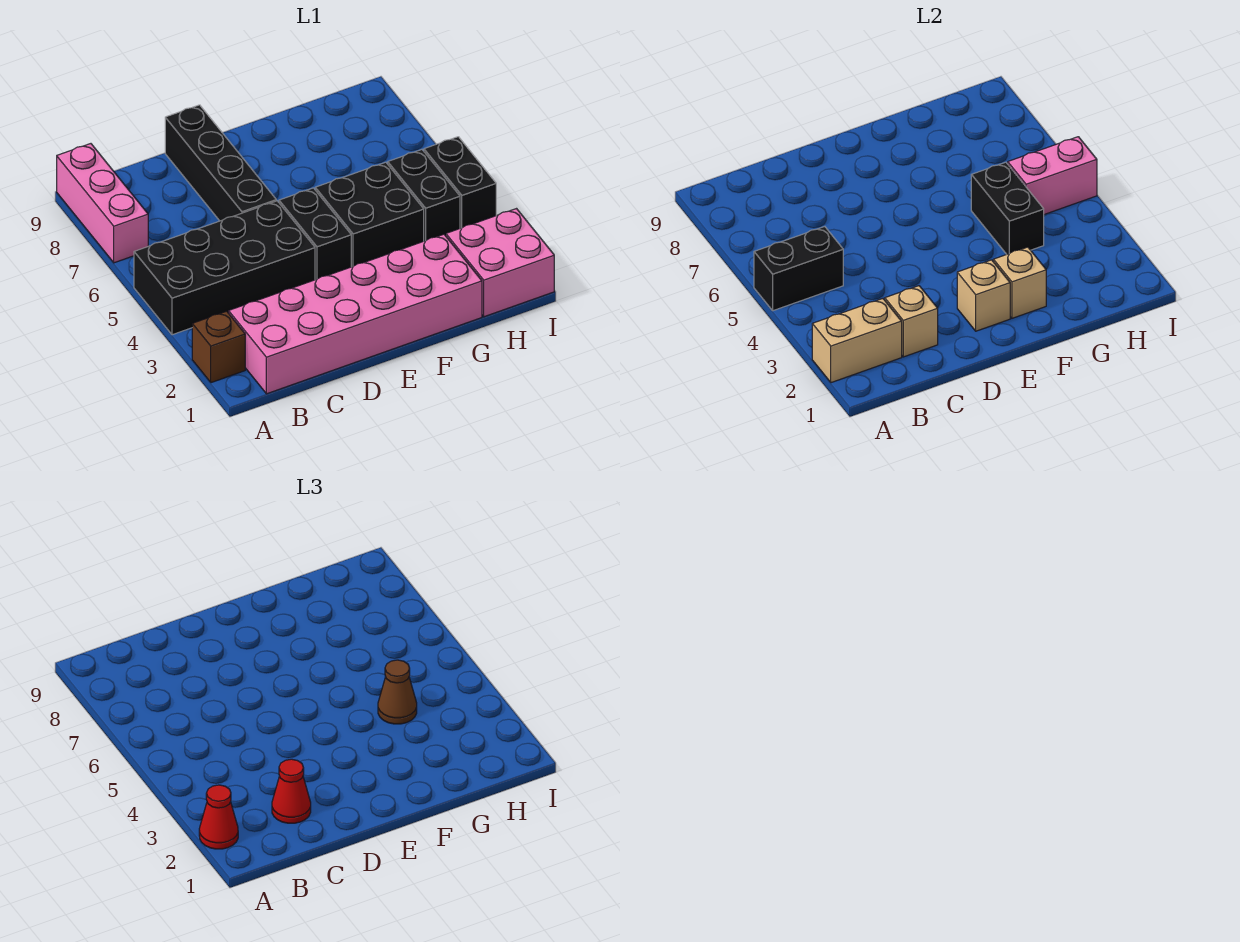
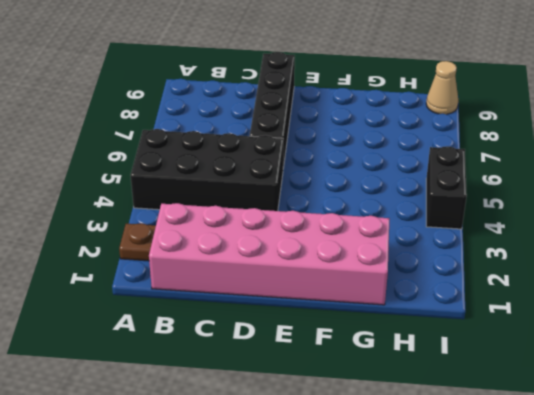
brown 1x1 plate [119,223,156,261] -> brown 1x1 brick [192,311,245,383]
tan 1x1 cone [426,61,458,114] -> none
none -> pink 1x3 brick [57,144,148,263]
none -> black 1x2 brick [279,188,351,280]
none -> black 2x2 brick [315,162,424,267]

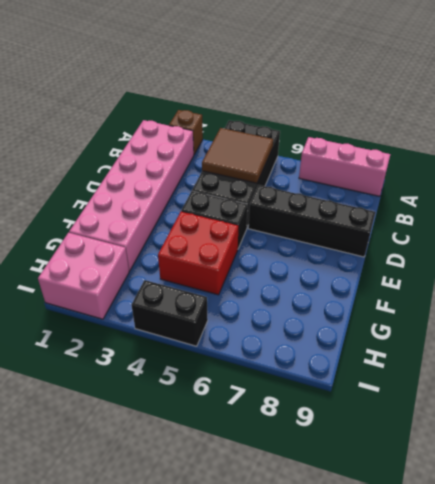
brown 2x2 tile [202,128,273,183] -> black 1x2 brick [754,227,843,311]
red 2x2 brick [158,212,238,295] -> black 2x2 brick [315,162,424,267]
none -> black 1x2 brick [388,150,460,241]
none -> tan 1x2 brick [812,299,902,383]
none -> tan 1x1 brick [885,286,938,357]

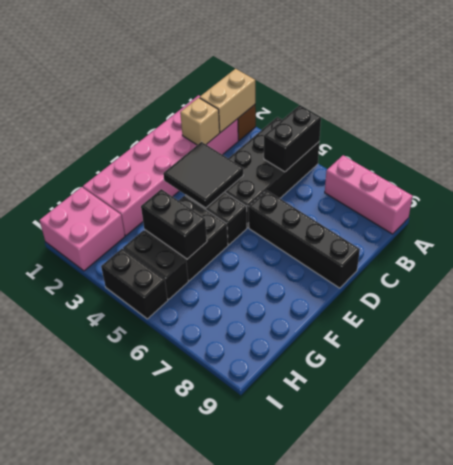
black 2x2 tile [163,142,243,208] -> none
none -> tan 1x1 brick [957,260,1010,331]
none -> tan 1x1 brick [993,247,1046,318]
none -> pink 1x2 brick [1008,137,1097,215]

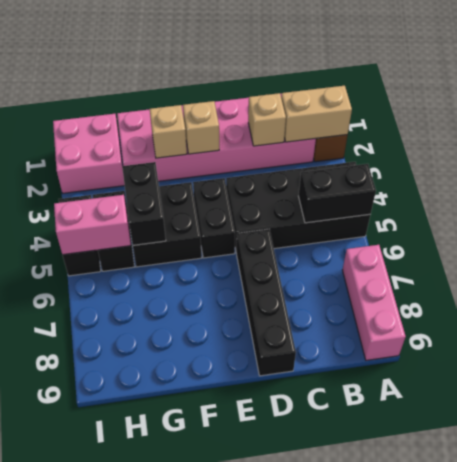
none -> red 1x1 cone [199,785,238,849]
none -> red 1x1 cone [272,759,311,823]
none -> brown 1x1 cone [378,660,417,724]

